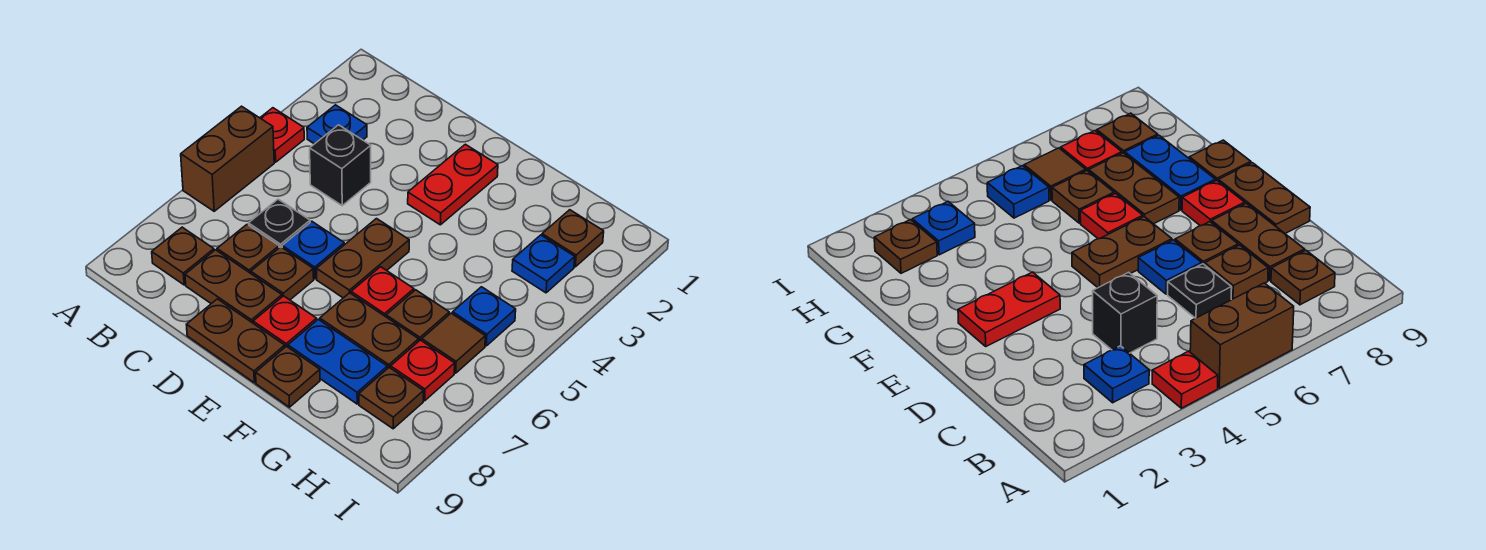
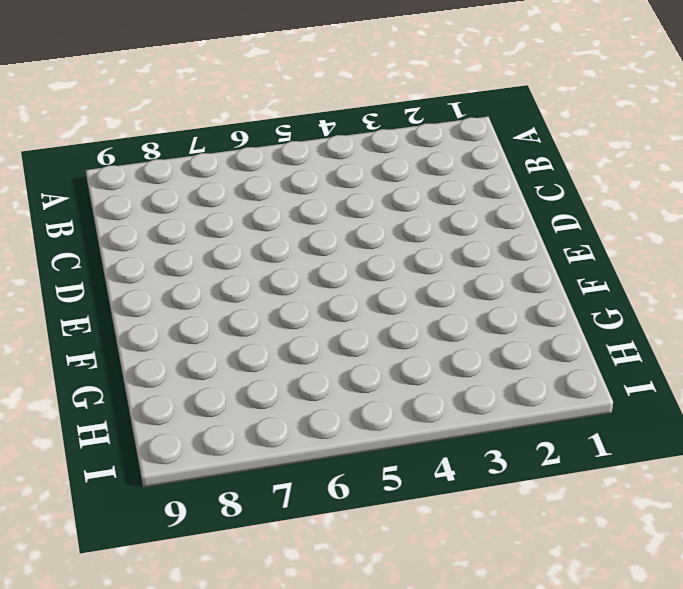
none -> red 1x1 plate [260,108,304,162]
none -> brown 1x2 brick [181,106,274,211]
none -> blue 1x1 plate [307,105,367,144]

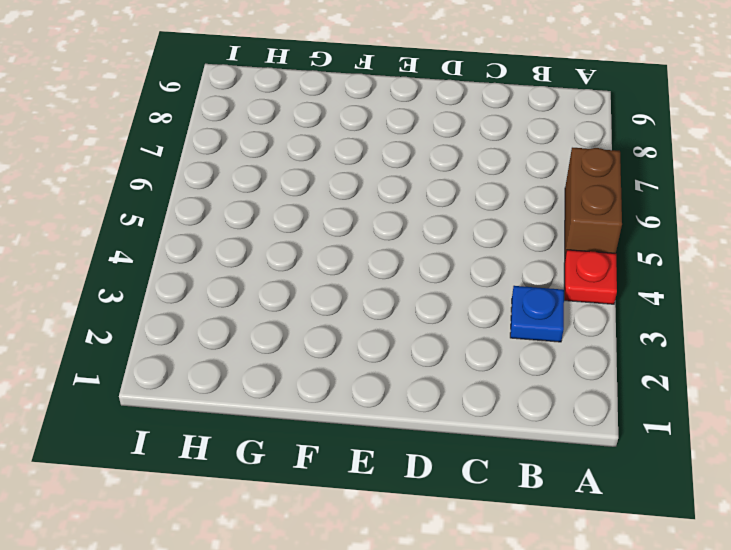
none -> brown 1x1 plate [152,227,214,285]
none -> black 1x1 brick [310,125,371,205]
none -> black 1x1 plate [249,199,310,248]

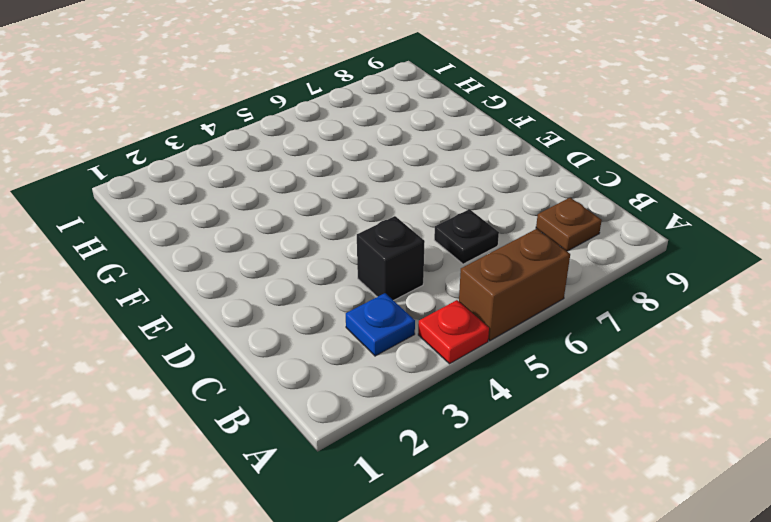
none -> brown 1x1 plate [217,225,279,273]
none -> brown 1x2 plate [185,250,282,323]
none -> blue 1x1 plate [282,221,344,279]

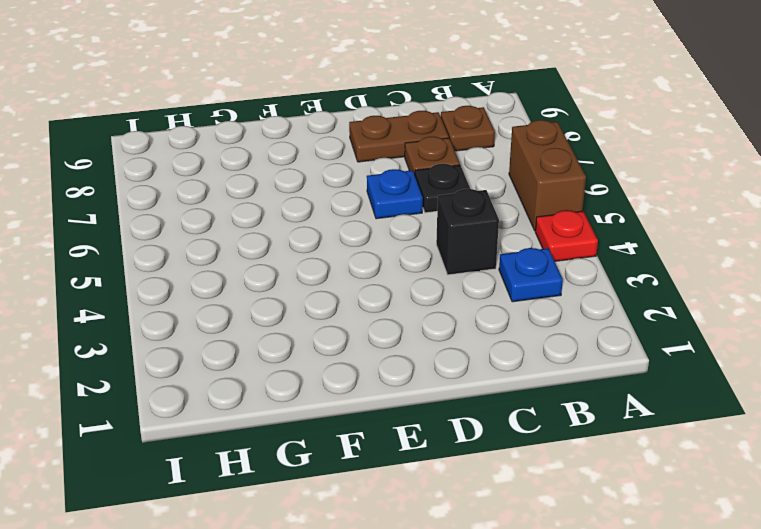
none -> brown 1x1 plate [251,247,314,300]
none -> brown 1x2 plate [186,299,285,383]
none -> red 1x2 plate [408,144,498,225]

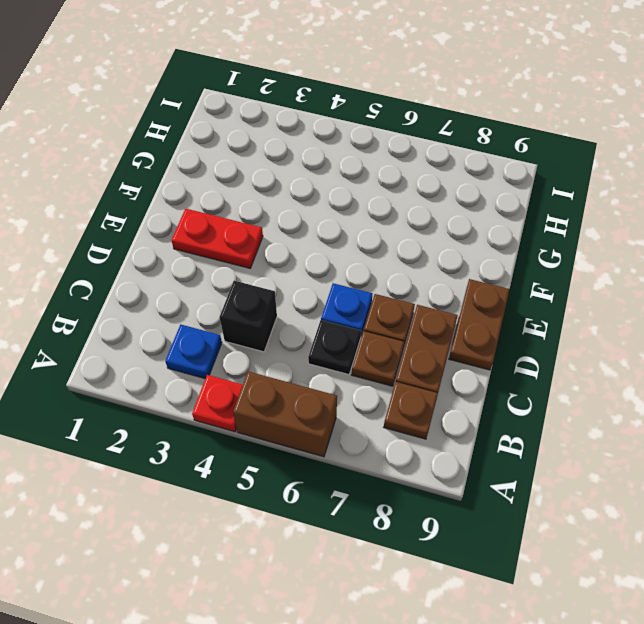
none -> brown 1x2 plate [316,219,409,298]
none -> red 1x1 plate [253,296,317,347]
none -> red 1x1 plate [351,267,414,317]

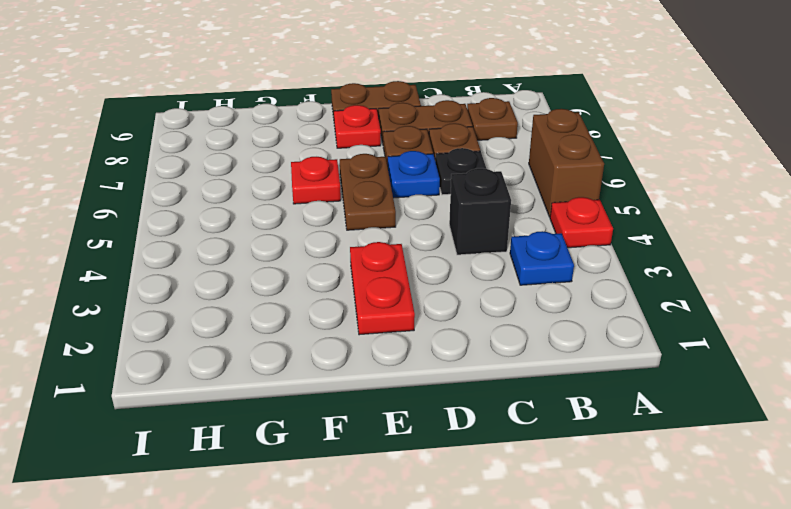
none -> brown 1x2 plate [320,293,419,369]
none -> blue 1x2 plate [288,319,387,404]
none -> brown 1x1 plate [256,346,320,407]

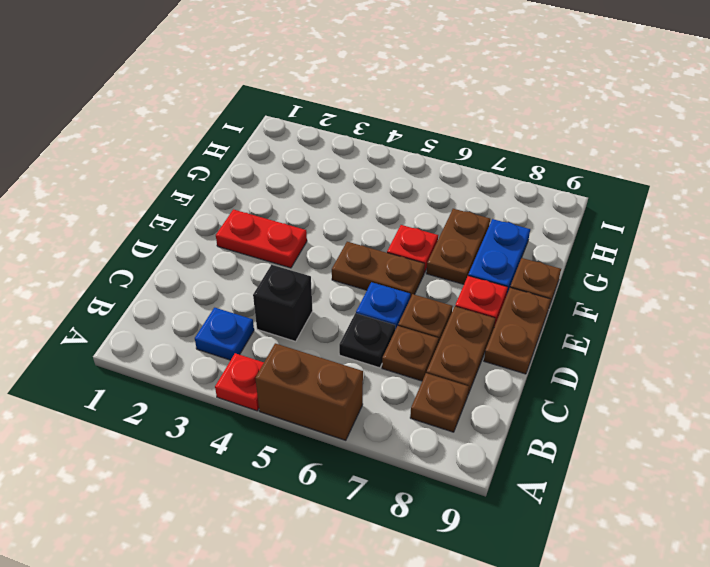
none -> brown 1x1 plate [386,290,449,341]
none -> brown 1x1 plate [542,210,604,267]
none -> blue 1x1 plate [512,235,575,293]

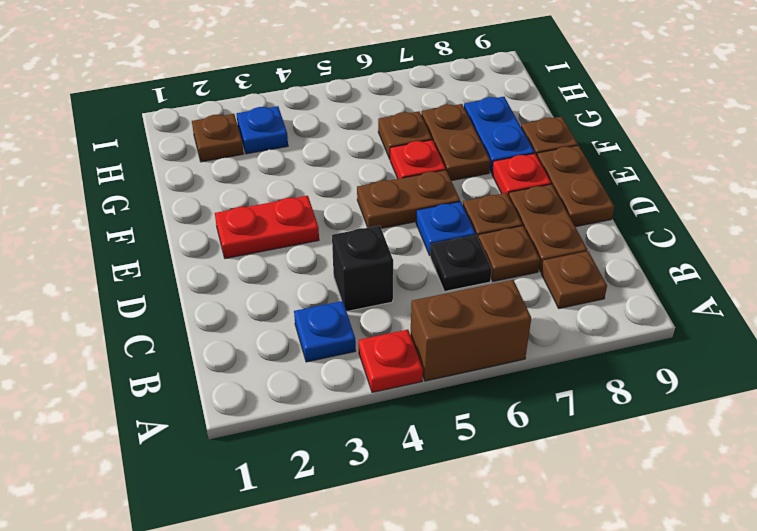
none -> blue 1x1 plate [453,287,516,346]
none -> brown 1x1 tile [422,313,485,373]
none -> red 1x1 plate [391,340,455,401]

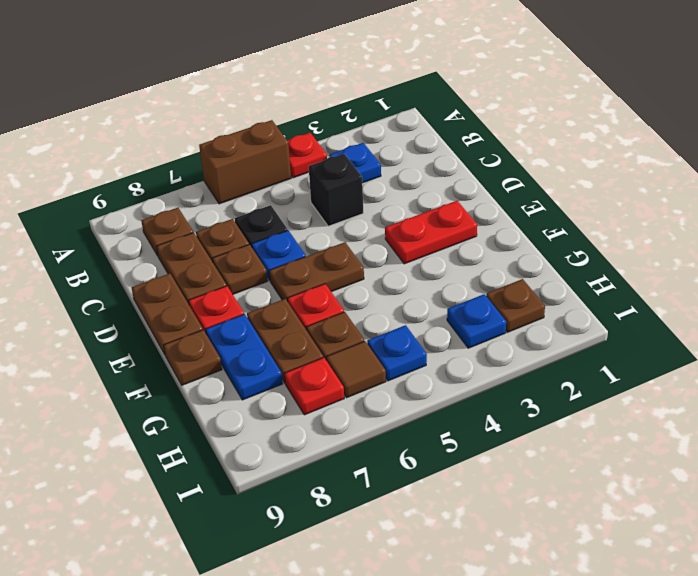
none -> brown 1x1 plate [359,368,423,429]

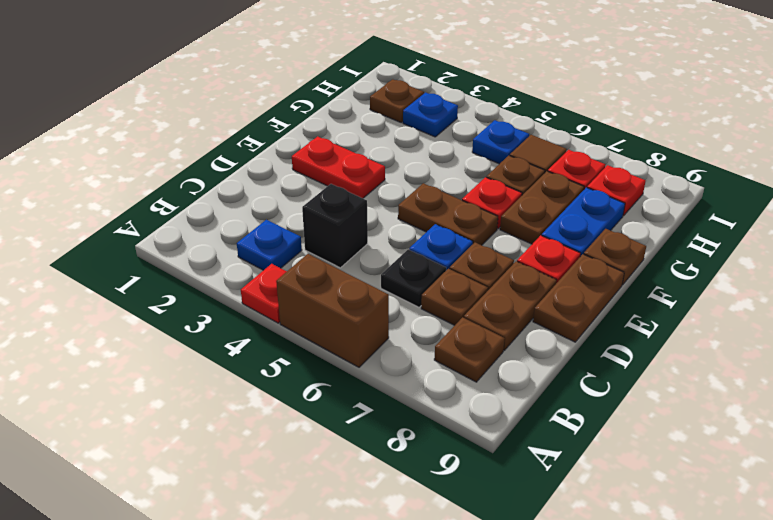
red 1x1 plate [587,165,646,216] -> brown 1x1 plate [359,368,423,429]

